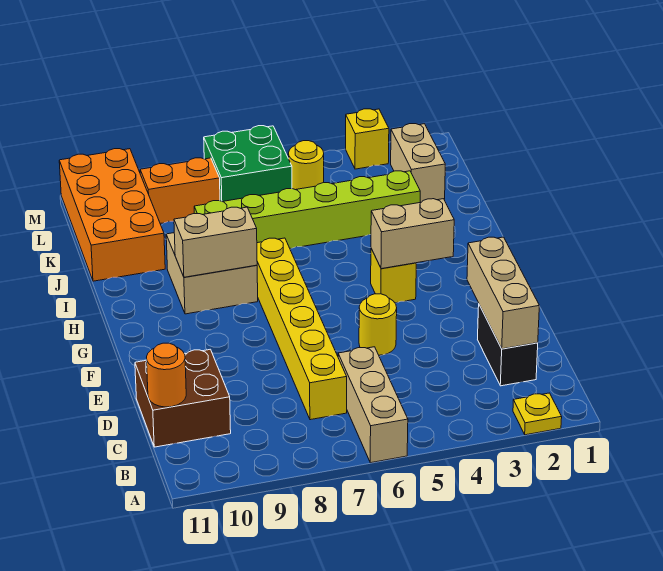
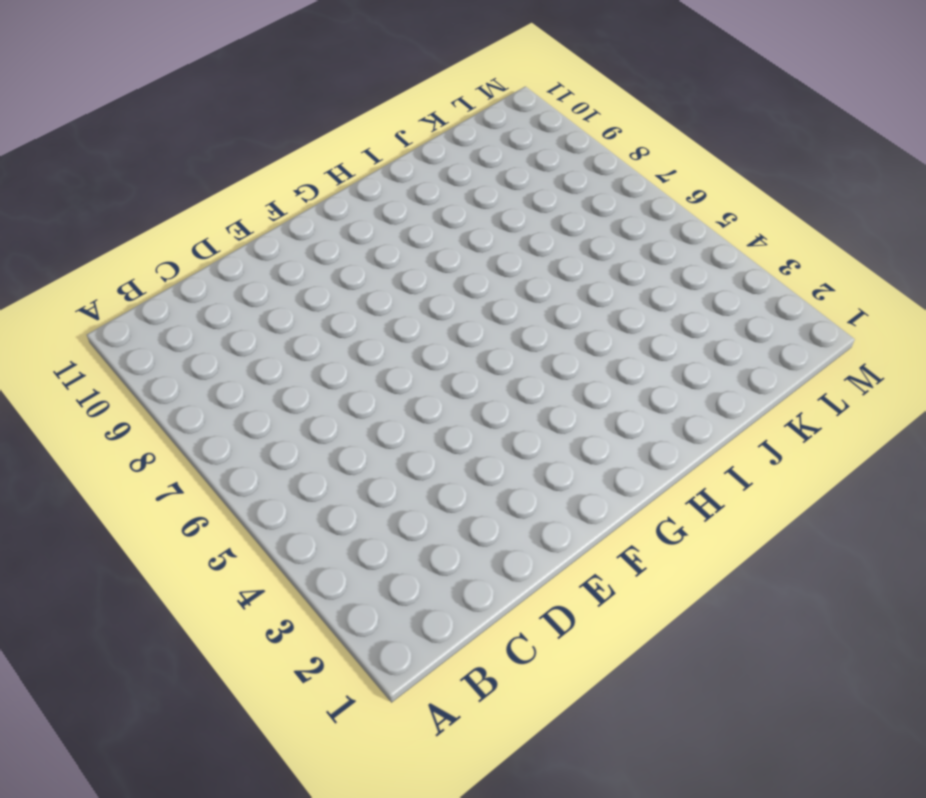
none -> yellow 1x1 plate [513,393,562,435]
none -> tan 1x3 brick [338,347,408,463]
none -> black 1x2 brick [478,305,538,386]

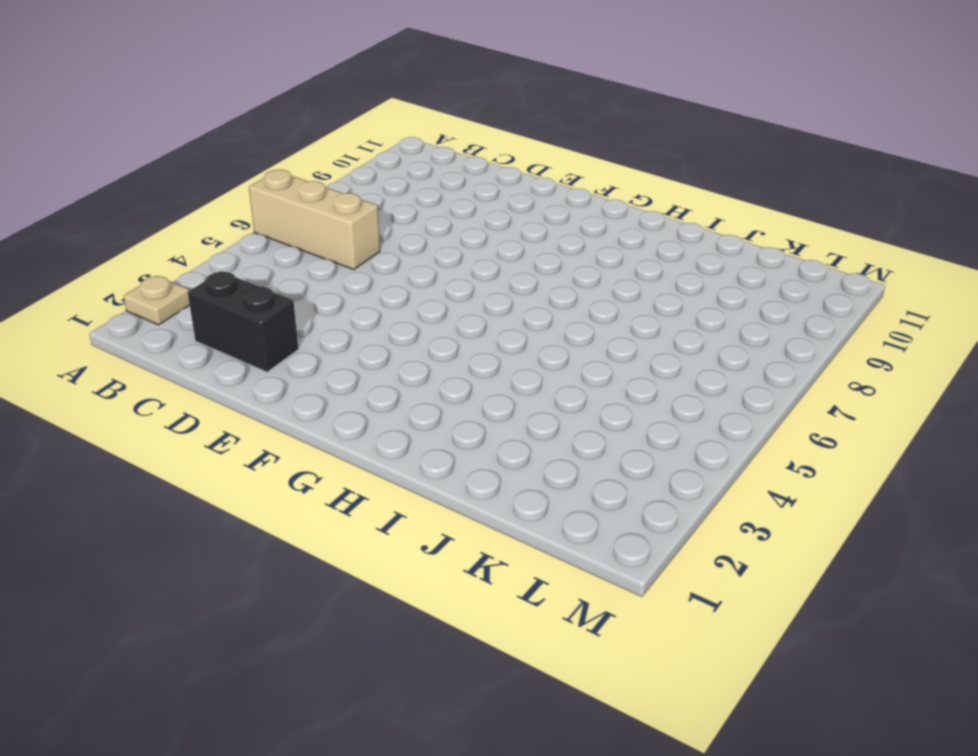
tan 1x1 plate [124,276,190,325] -> yellow 1x1 plate [513,393,562,435]
none -> yellow 1x6 brick [257,238,347,420]
none -> brown 2x2 brick [135,349,231,447]
none -> yellow 1x1 round brick [359,294,397,355]

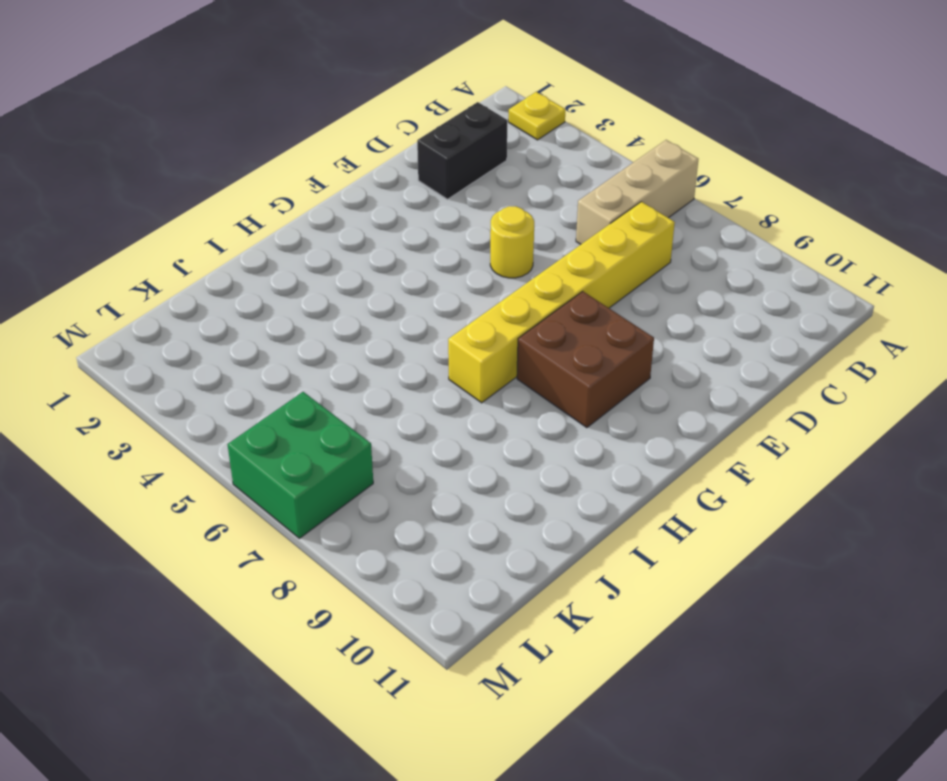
brown 2x2 brick [517,291,654,428] -> brown 2x2 brick moved to [135,349,231,447]
none -> yellow 1x1 brick [371,249,416,303]
none -> tan 2x2 brick [166,233,258,314]
none -> lime 1x6 brick [194,171,420,248]

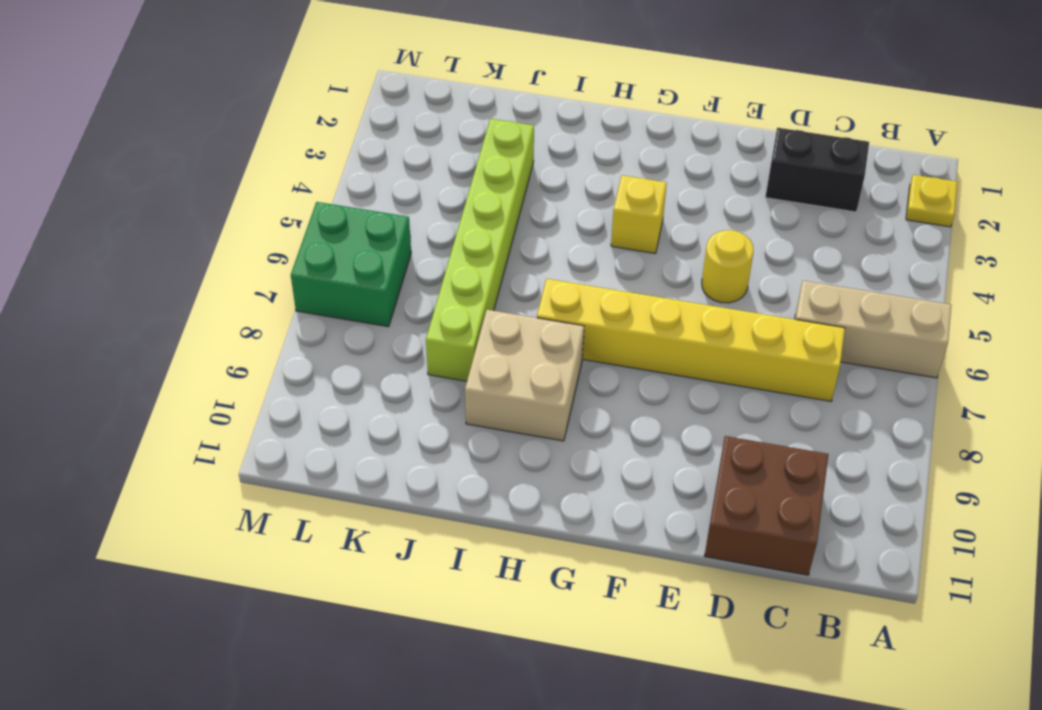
none -> orange 2x4 brick [59,149,165,281]
none -> tan 1x2 brick [391,124,445,202]
none -> yellow 1x1 round brick [288,141,324,190]

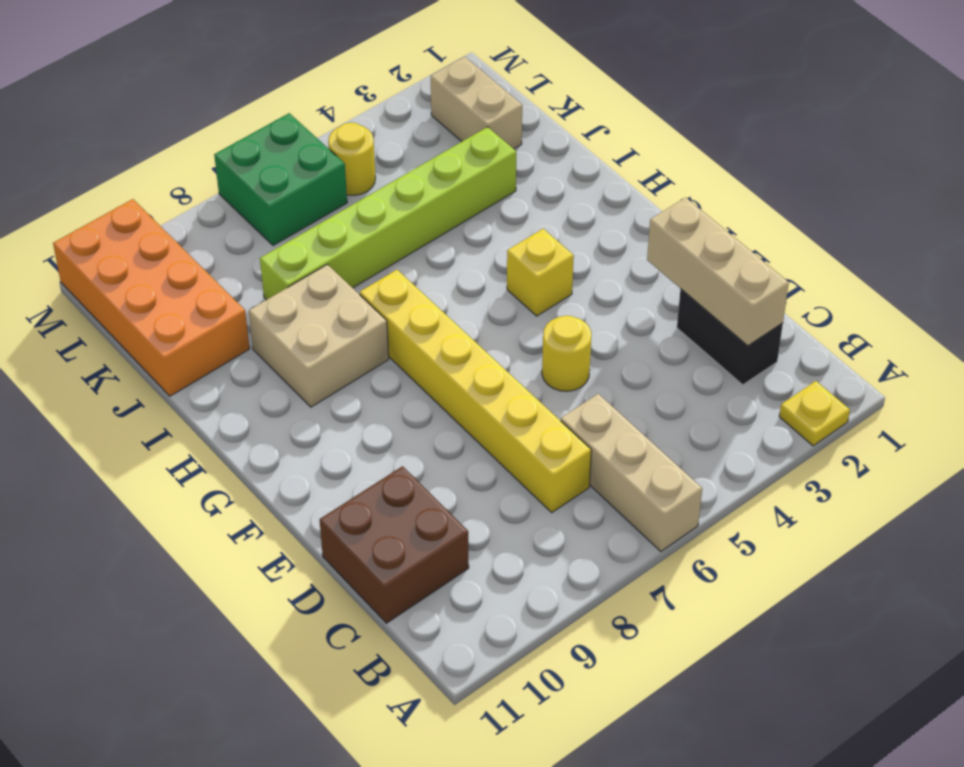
none -> orange 1x2 brick [140,158,220,224]
none -> yellow 1x1 brick [346,109,389,169]
none -> orange 1x1 round brick [147,343,186,407]

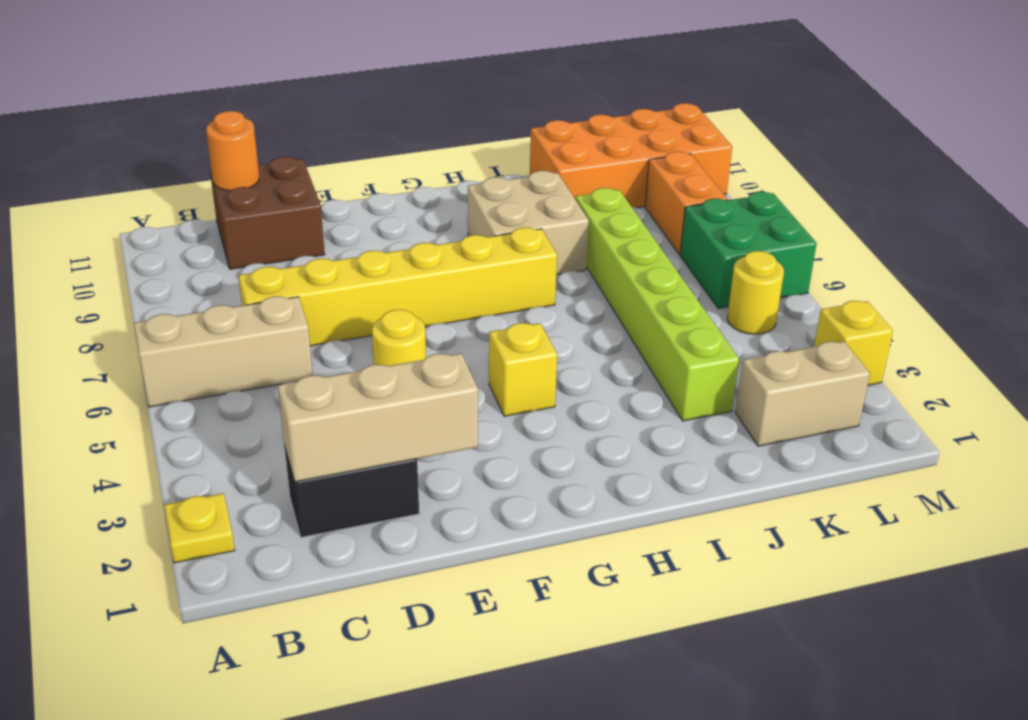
none -> tan 1x2 brick [371,199,454,269]
none -> tan 1x2 brick [174,207,257,277]

